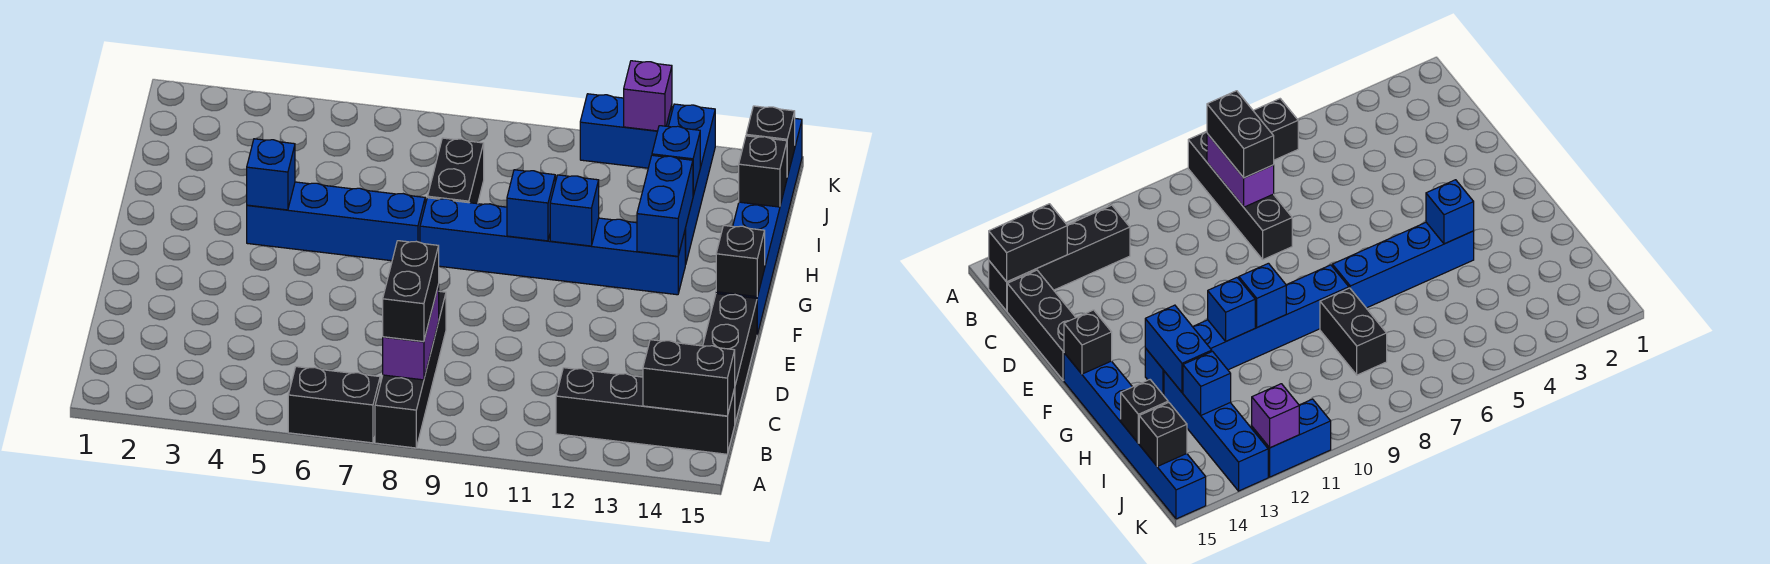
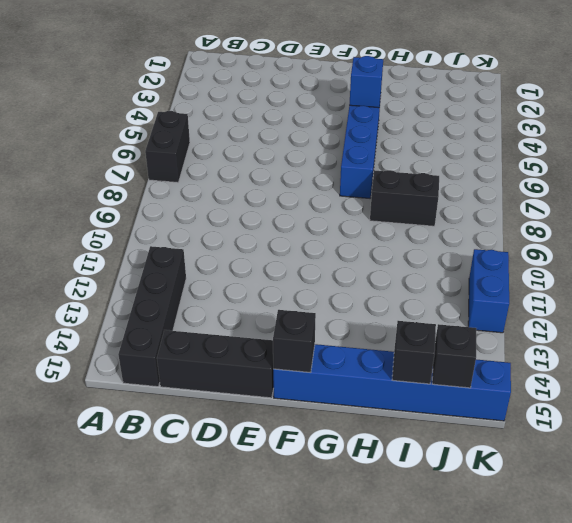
none -> black 1x4 brick [375,291,446,448]
none -> blue 1x6 brick [420,198,685,295]
none -> blue 1x4 brick [668,104,715,265]

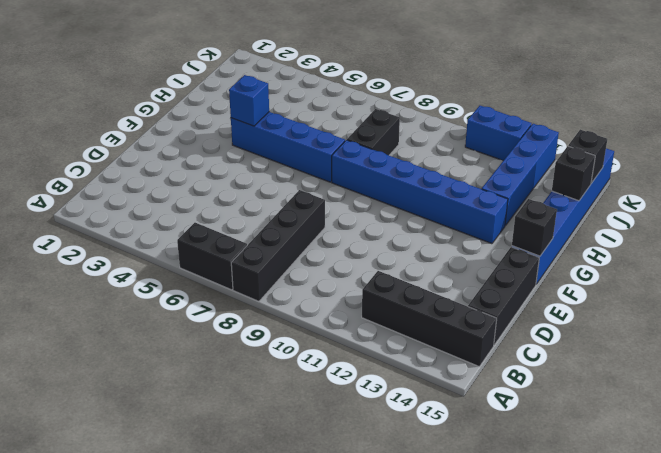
none -> purple 1x2 brick [383,284,439,380]
none -> black 1x2 brick [643,340,735,416]
none -> blue 1x1 brick [507,170,555,241]

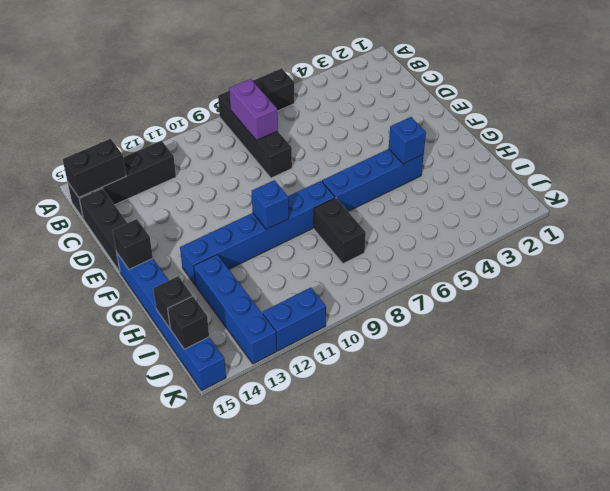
none -> blue 1x1 brick [550,175,599,246]
none -> blue 1x2 brick [637,155,693,256]
none -> blue 1x1 brick [652,126,700,195]

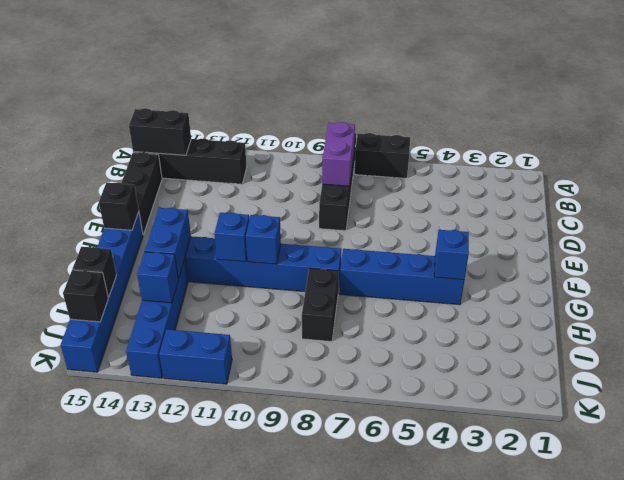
none -> purple 1x1 brick [624,61,672,131]
none -> black 1x2 brick [383,241,439,342]

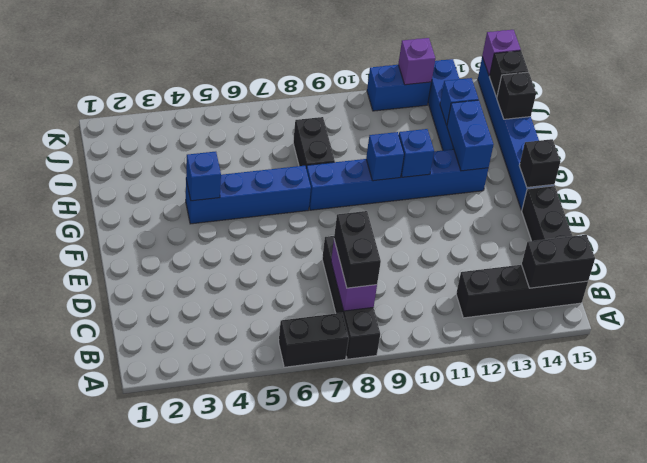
purple 1x1 brick [482,30,521,76] -> none

